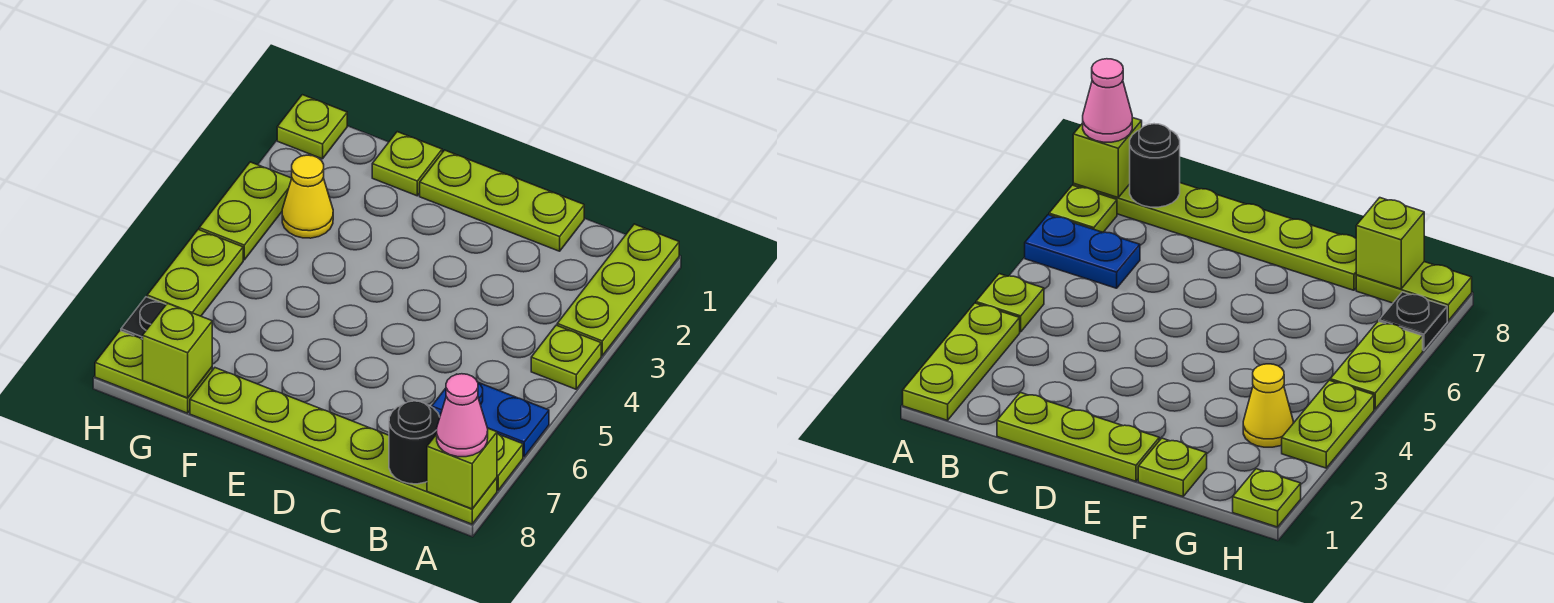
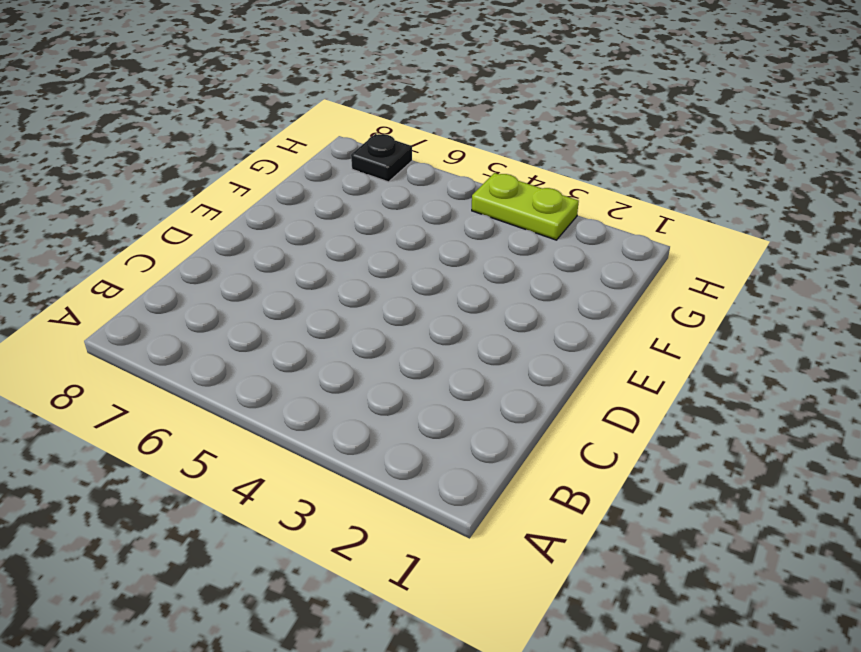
none -> lime 1x3 plate [557,224,679,356]
none -> lime 1x1 plate [531,325,601,389]
none -> blue 1x2 plate [432,383,549,457]

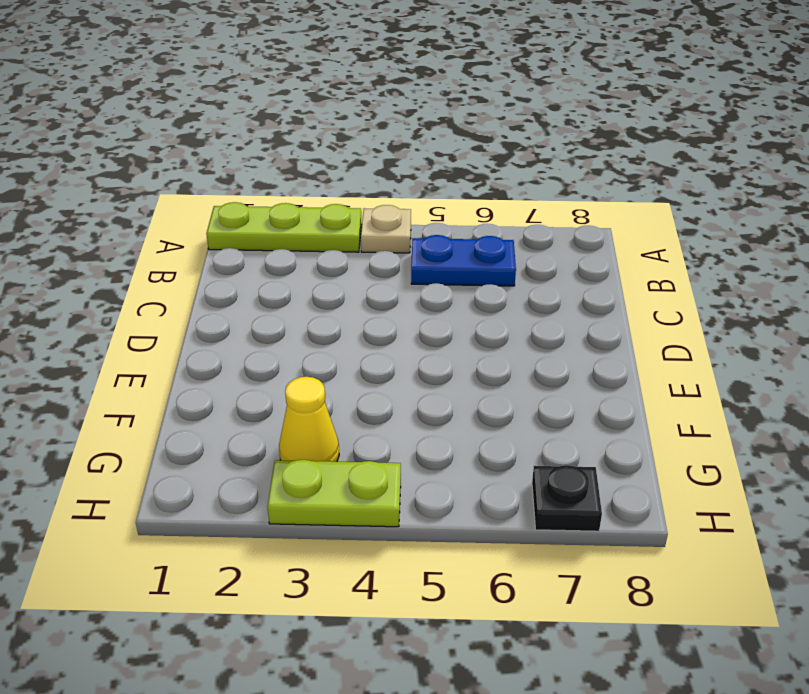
tan 1x1 plate [361,205,411,253] -> lime 1x1 plate [531,325,601,389]
blue 1x2 plate [411,235,516,286] -> blue 1x2 plate turned to [432,383,549,457]
none -> lime 1x1 plate [497,434,523,490]
none -> lime 1x6 plate [190,368,497,524]
none -> lime 1x3 plate [420,150,584,251]

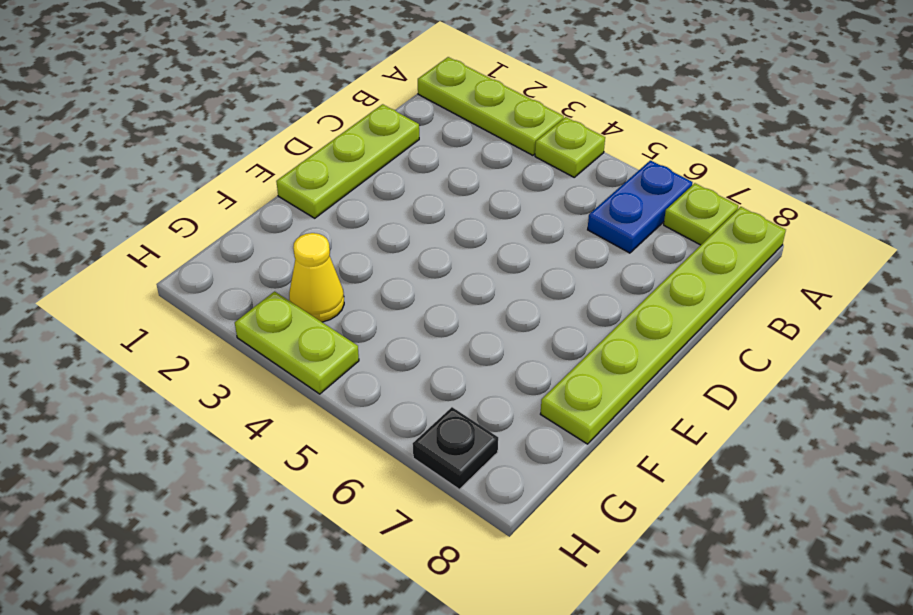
none -> lime 1x1 plate [372,132,442,196]
none -> lime 1x2 plate [95,331,212,413]
none -> lime 1x1 plate [277,95,347,159]

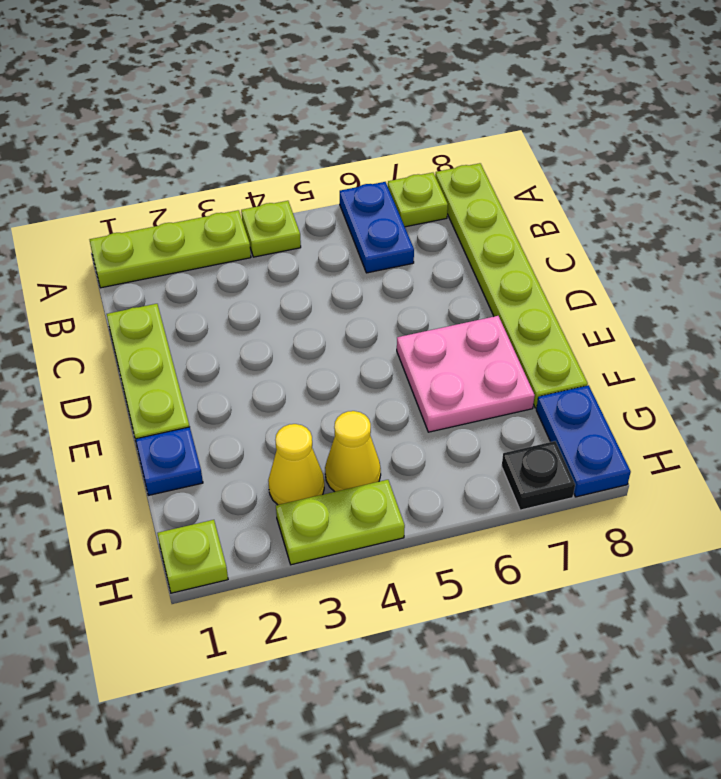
pink 2x2 plate [397,316,535,432] -> none
blue 1x1 plate [136,427,203,495] -> lime 1x1 plate [372,132,442,196]
yellow 1x1 cone [325,411,381,492] -> none
blue 1x2 plate [536,385,631,497] -> lime 1x2 plate [95,331,212,413]
none -> lime 1x2 plate [147,229,243,316]
none -> lime 1x1 brick [427,428,497,509]
none -> black 1x1 round brick [389,401,440,484]

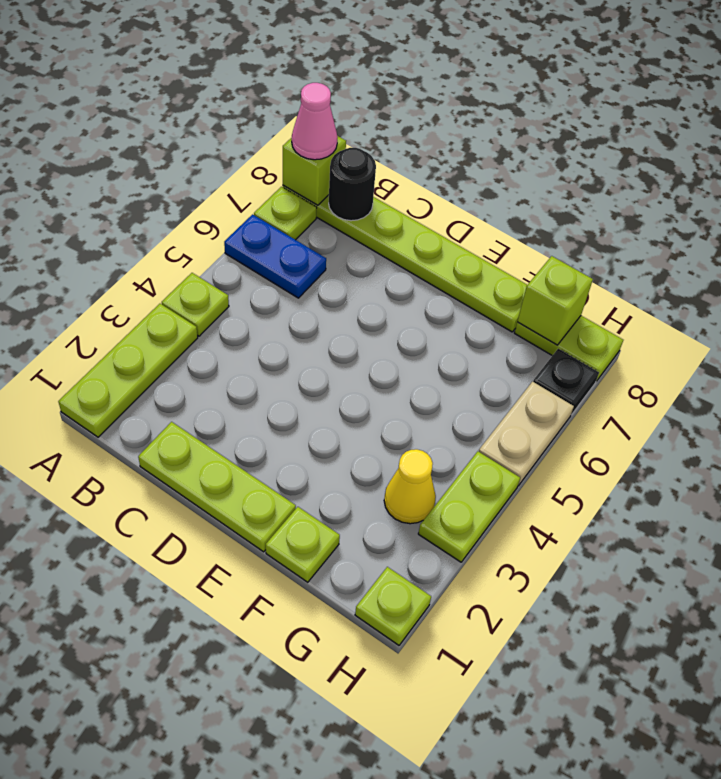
tan 1x2 plate [479,382,574,486] -> lime 1x2 plate [147,229,243,316]

